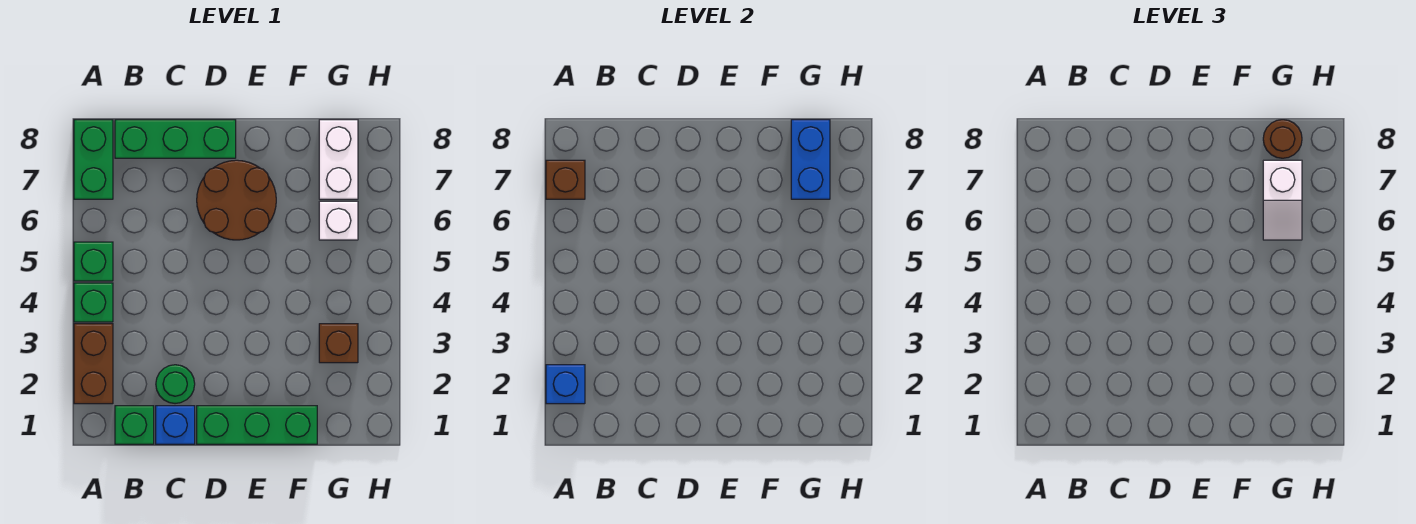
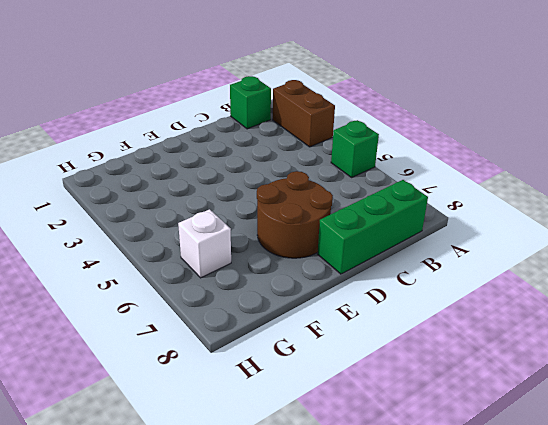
none -> green 1x1 brick [74,283,113,322]
none -> green 1x2 brick [74,120,113,199]
none -> blue 1x1 brick [156,406,195,444]

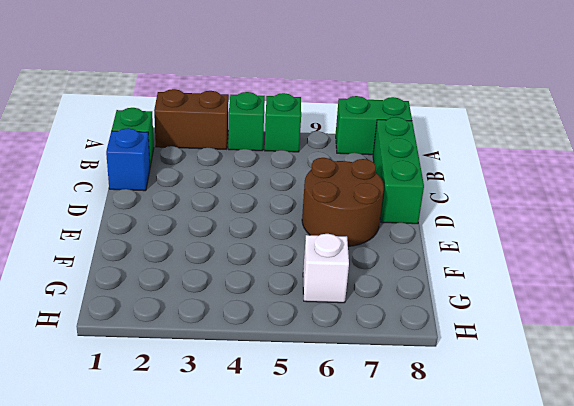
none -> green 1x1 round brick [156,365,195,404]
none -> green 1x3 brick [197,406,317,444]
none -> brown 1x1 brick [319,324,358,363]

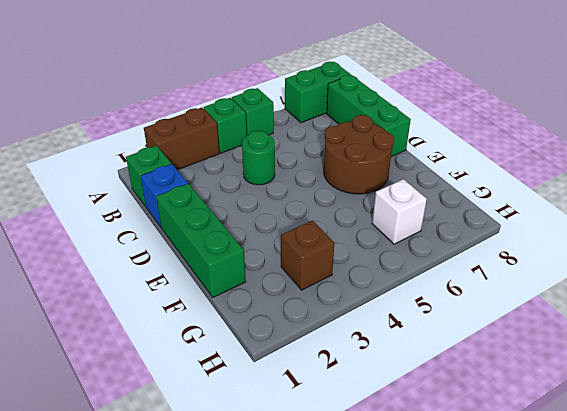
green 1x1 round brick [242,131,275,185] -> green 1x1 round brick moved to [156,365,195,404]
none -> white 1x2 brick [319,120,358,199]
none -> blue 1x1 brick [546,365,585,404]
none -> brown 1x1 brick [546,160,585,199]

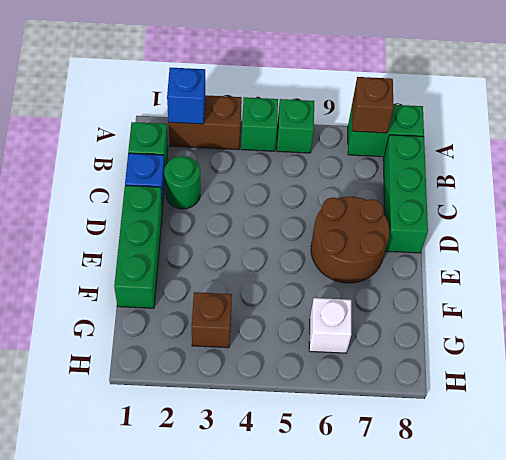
none -> white 1x2 brick [319,120,358,199]
none -> blue 1x2 brick [791,120,830,199]
none -> white 1x2 slope [1263,160,1302,240]

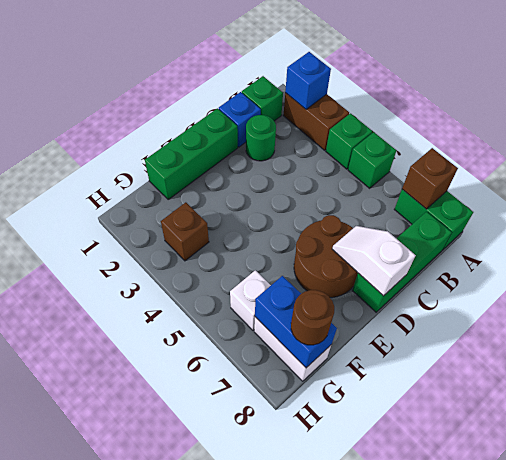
white 1x2 slope [332,226,416,296] -> white 1x2 slope moved to [1263,160,1302,240]

